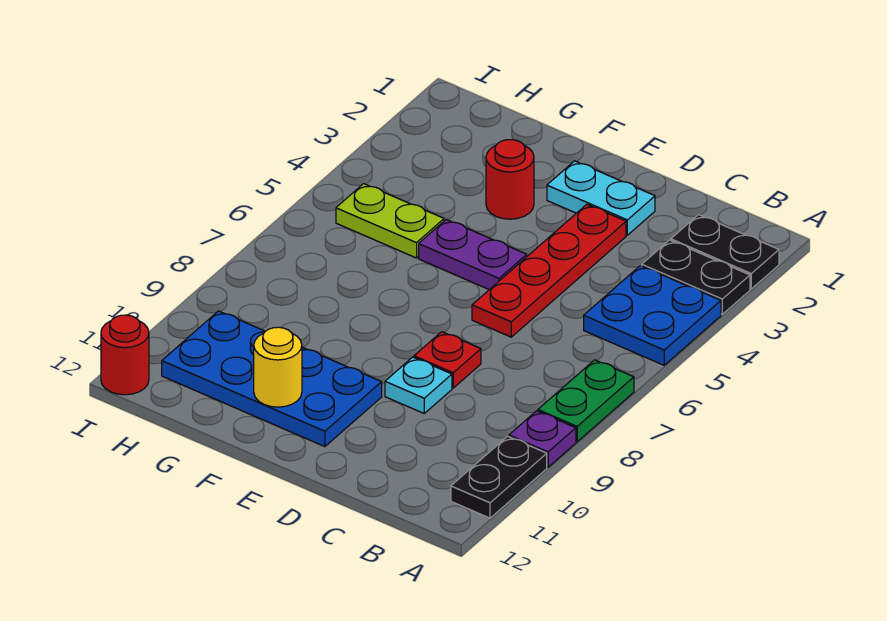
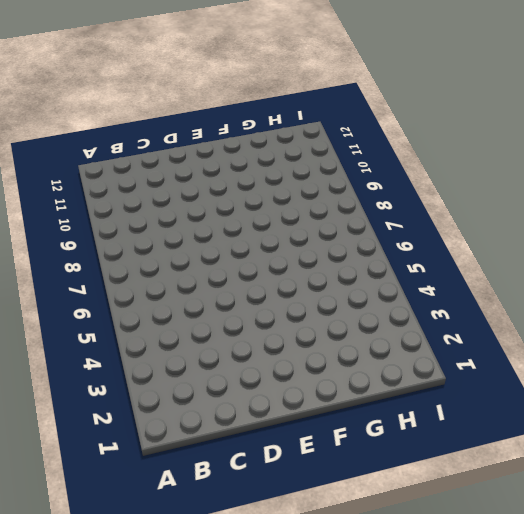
none -> black 1x2 plate [671,215,779,289]
none -> black 1x2 plate [642,240,750,314]
none -> blue 2x2 plate [584,266,721,365]

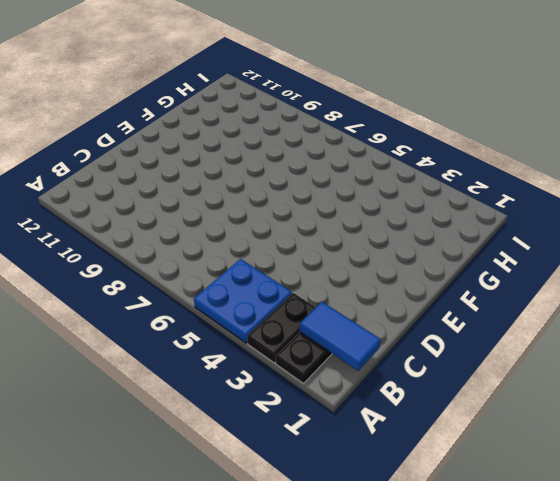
blue 1x2 tile [300,302,381,371] -> none
none -> green 1x2 plate [538,360,634,442]
none -> purple 1x1 plate [509,411,576,467]
none -> black 1x2 plate [451,436,547,518]

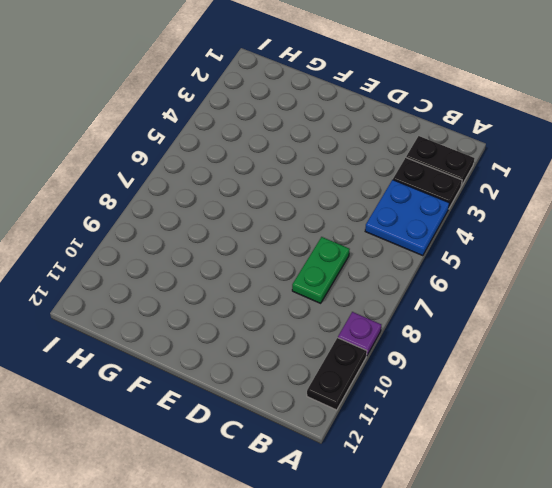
green 1x2 plate [292,237,350,303] -> green 1x2 plate moved to [538,360,634,442]
none -> cyan 1x2 plate [547,161,655,235]
none -> red 1x4 plate [472,204,626,337]
none -> red 1x1 plate [414,332,481,388]

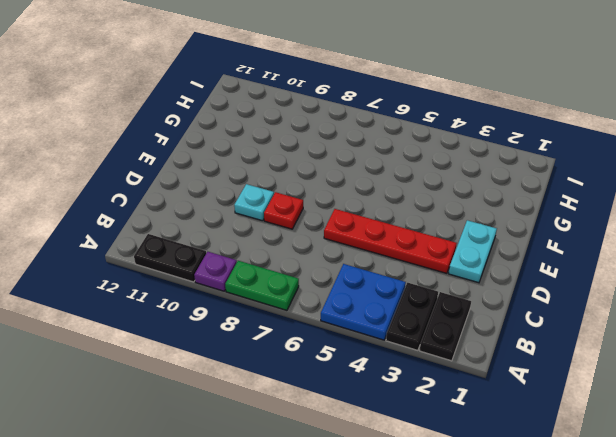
none -> purple 1x2 plate [419,219,527,290]
none -> blue 2x4 plate [162,311,382,447]
none -> red 1x1 round brick [486,140,534,219]

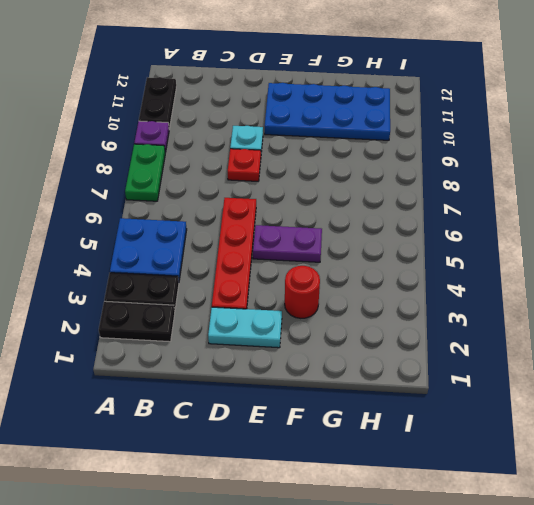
none -> lime 1x2 plate [336,184,444,258]
none -> red 1x1 round brick [101,315,149,395]
none -> yellow 1x1 round brick [254,327,302,407]

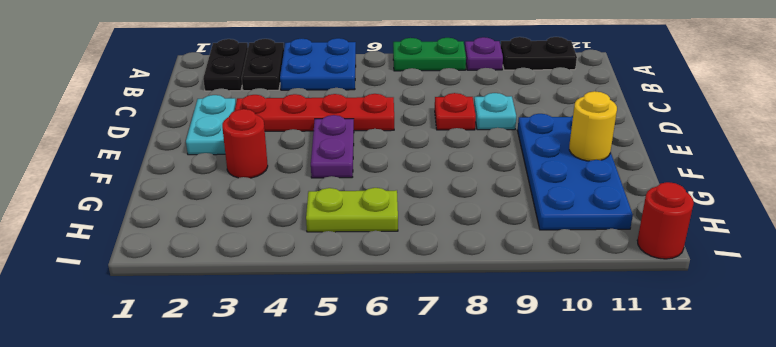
lime 1x2 plate [306,188,398,232] -> lime 1x2 plate turned to [336,184,444,258]

